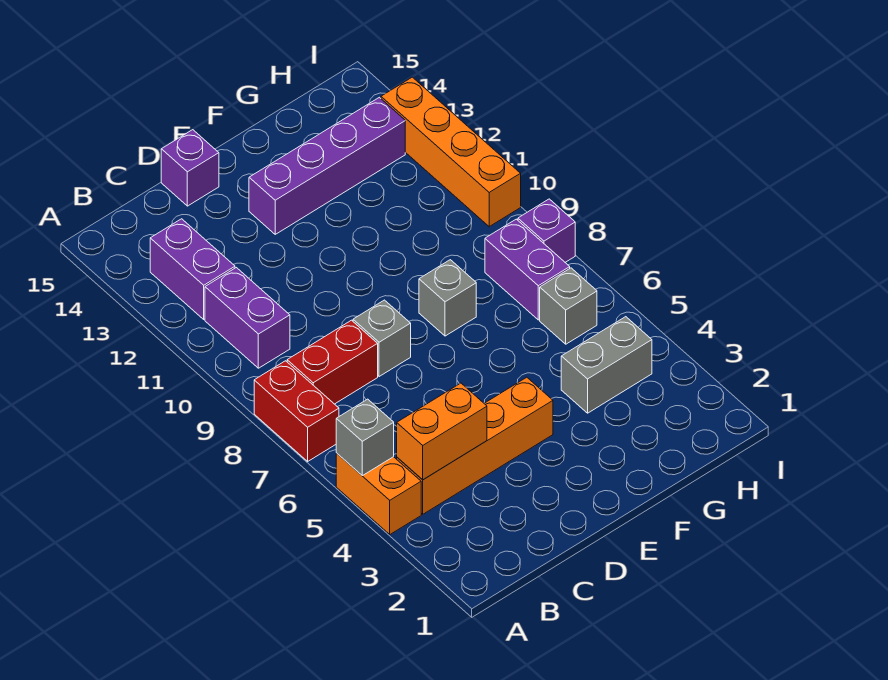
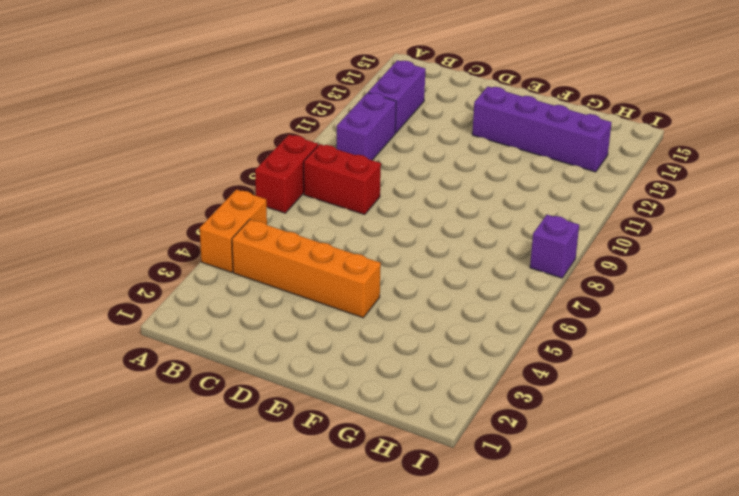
none -> grey 1x1 brick [353,300,411,377]
none -> purple 1x1 brick [161,130,219,206]
none -> grey 1x1 brick [419,260,476,336]

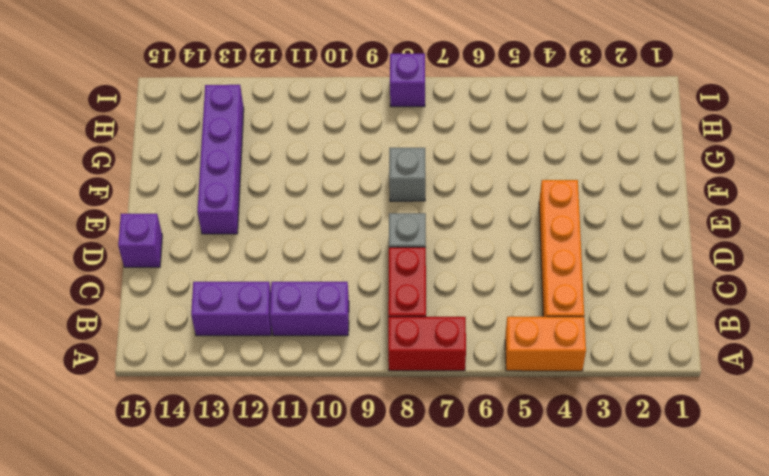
none -> grey 1x2 brick [561,317,652,413]
none -> grey 1x1 brick [540,268,597,344]
none -> purple 1x2 brick [485,219,570,320]

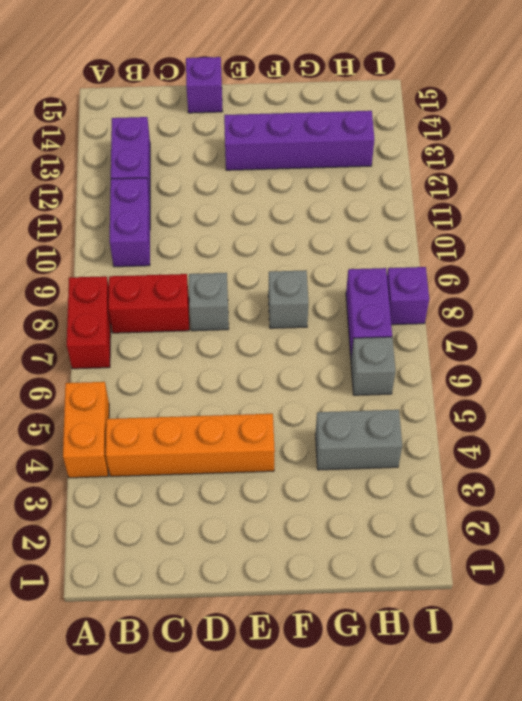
none -> orange 1x4 brick [381,77,521,227]
none -> grey 1x1 brick [336,399,394,476]
none -> orange 1x2 brick [397,383,487,480]

